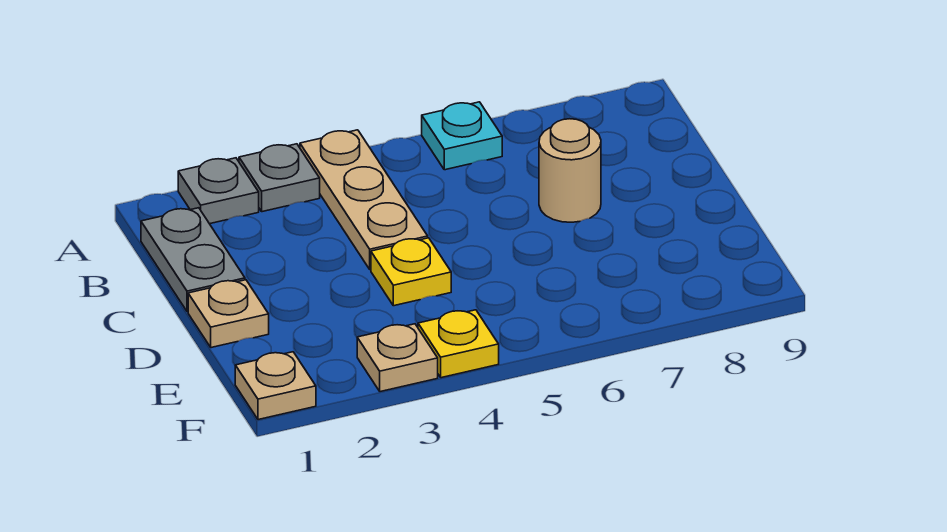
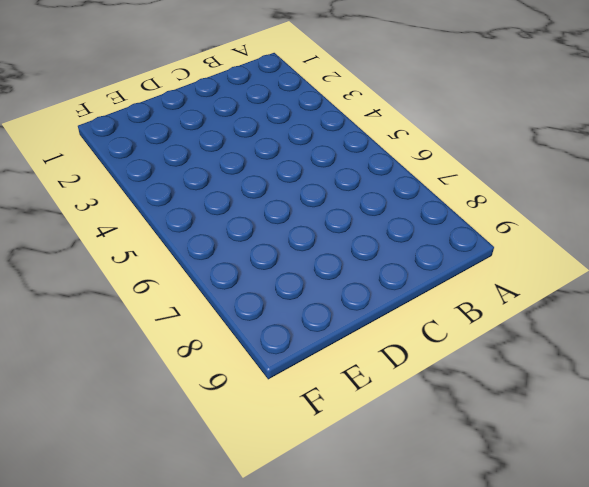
none -> grey 1x1 plate [178,158,259,224]
none -> grey 1x1 plate [239,144,320,212]

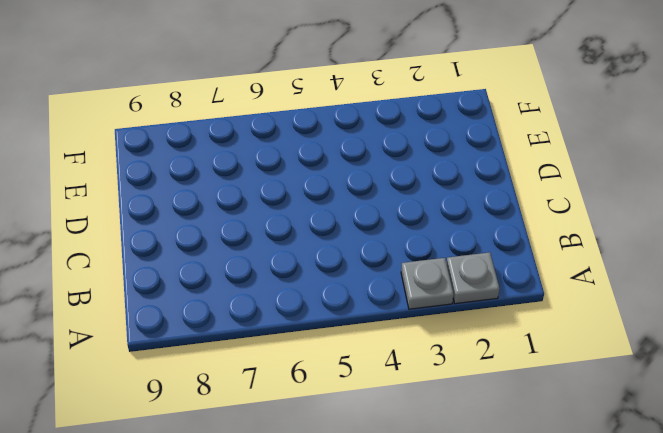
none -> tan 1x3 plate [300,130,428,270]
none -> cyan 1x1 plate [422,102,502,170]

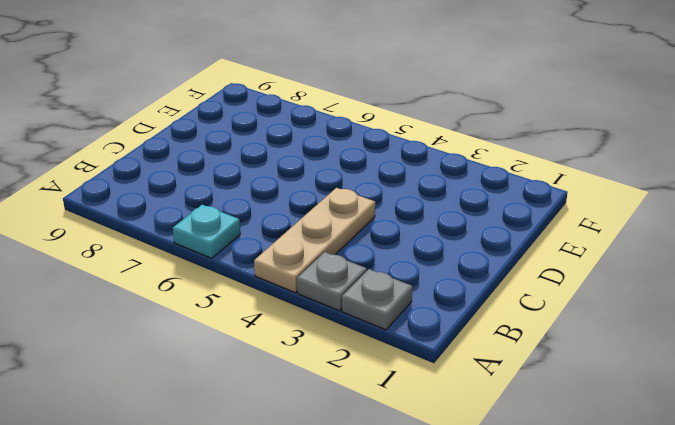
none -> grey 1x2 plate [141,208,245,312]
none -> tan 1x1 round brick [539,119,601,222]

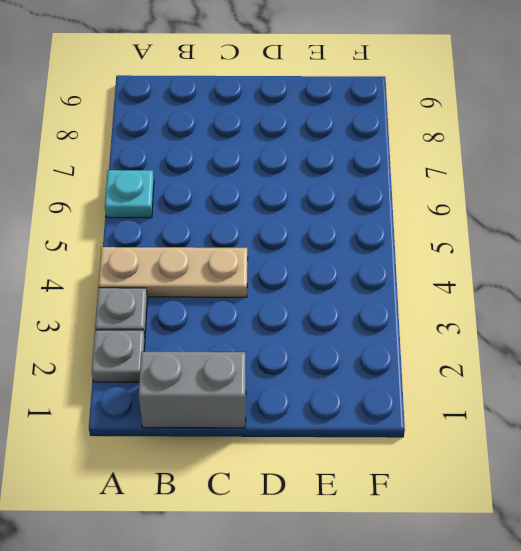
grey 1x2 brick [139,352,246,428] -> grey 1x2 plate [141,208,245,312]
none -> tan 1x1 round brick [539,119,601,222]
none -> tan 1x1 plate [188,280,269,348]

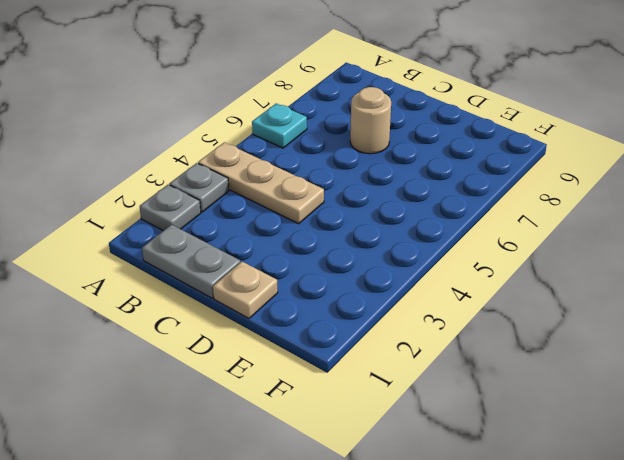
none -> yellow 1x1 plate [371,238,451,306]
none -> tan 1x1 plate [235,352,316,420]

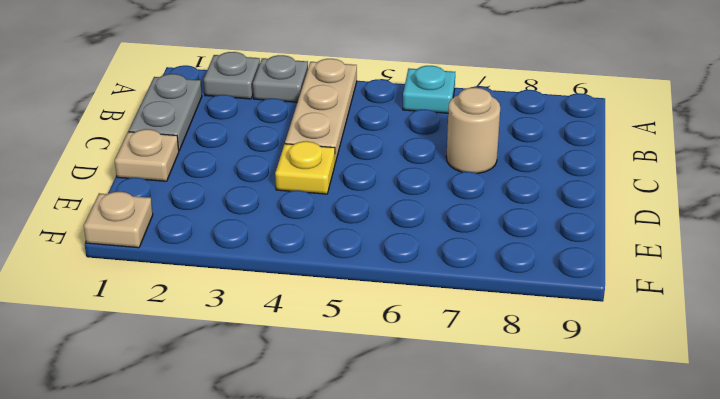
none -> tan 1x1 plate [357,324,438,392]
none -> yellow 1x1 plate [418,310,499,378]

